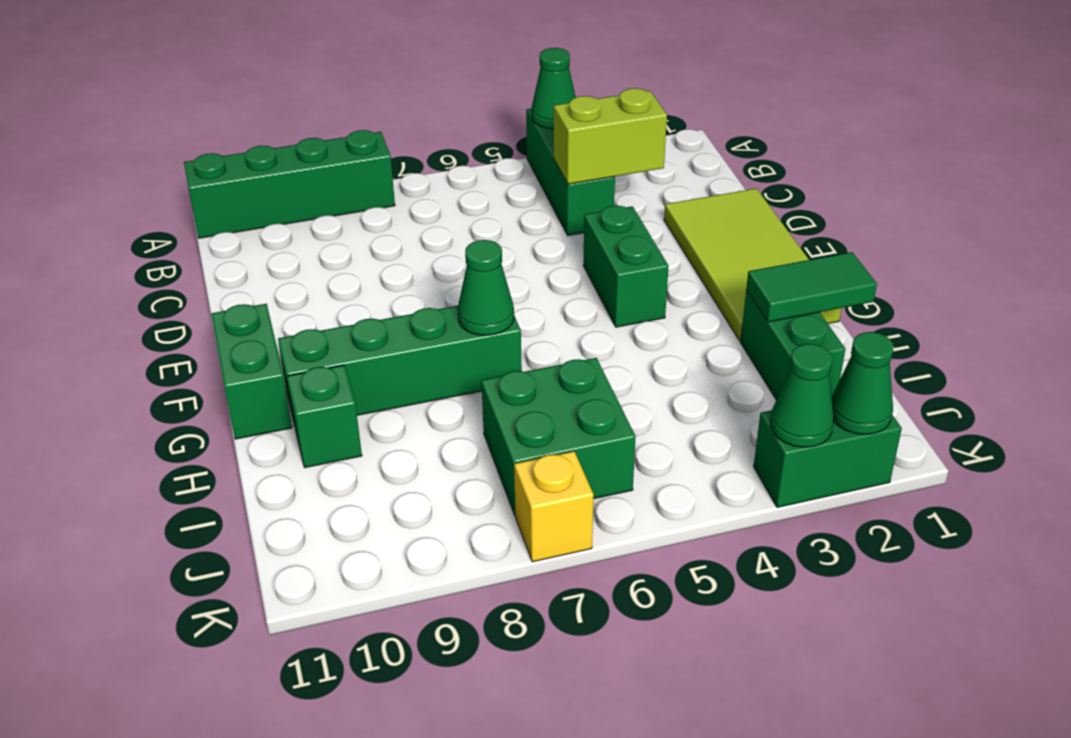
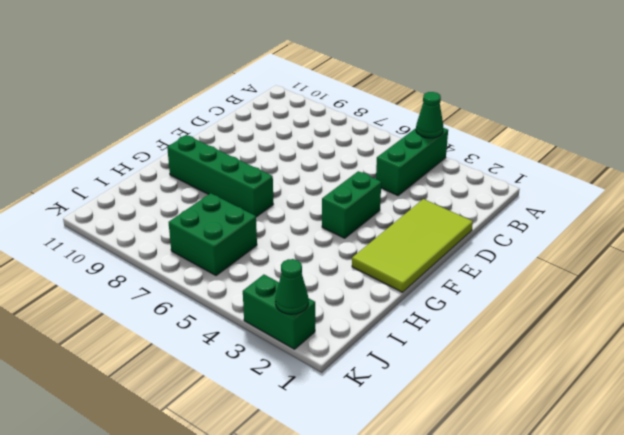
none -> green 1x4 brick [184,130,395,238]
none -> green 1x2 brick [211,304,292,439]
none -> green 1x2 brick [740,290,845,400]

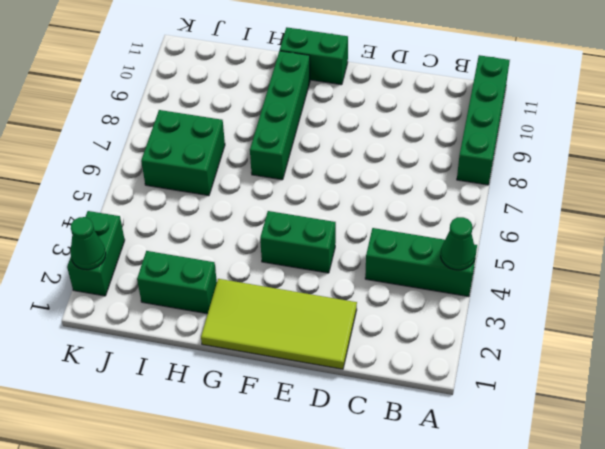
none -> green 1x1 brick [287,365,362,468]
none -> yellow 1x1 brick [514,451,594,562]
none -> lime 1x2 brick [554,88,667,184]

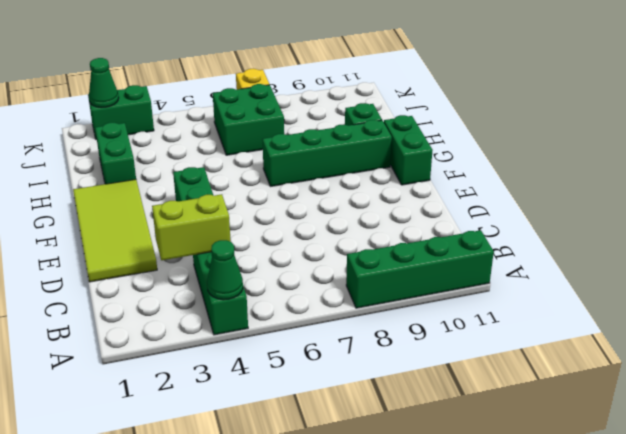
none -> green 1x1 cone [458,240,514,335]
none -> green 1x2 tile [746,252,877,322]
none -> green 1x1 cone [770,344,834,447]

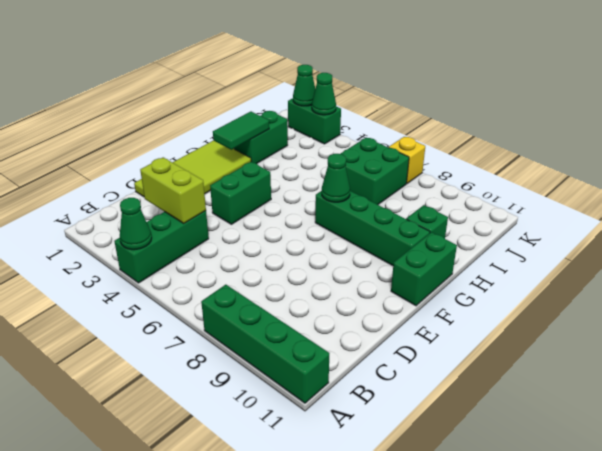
green 1x2 tile [213,112,269,150] -> green 1x2 tile turned to [746,252,877,322]

